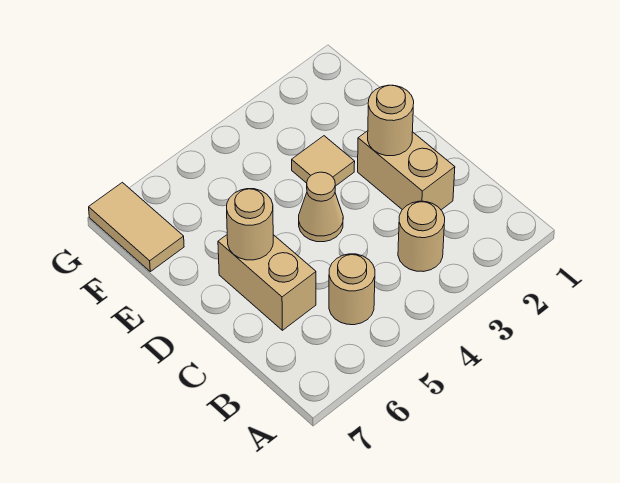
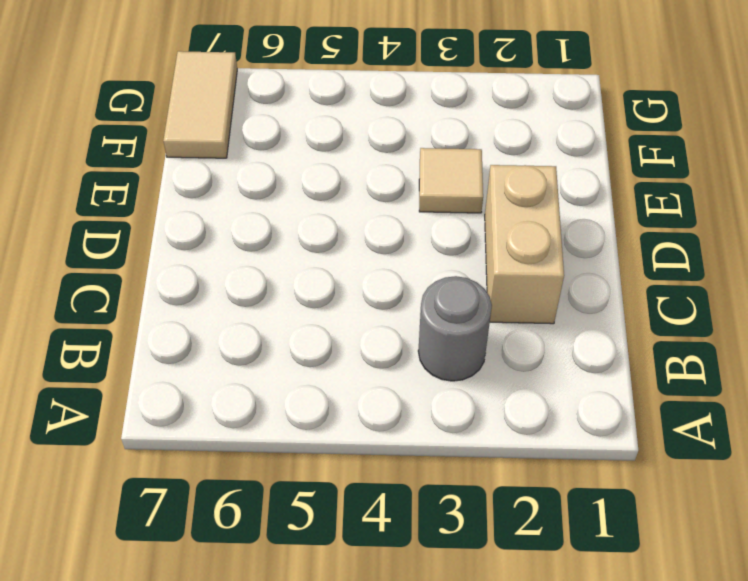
grey 1x1 round brick [418,276,492,381] -> tan 1x1 round brick [398,201,445,272]
none -> tan 1x1 round brick [329,254,375,325]
none -> tan 1x2 brick [218,235,316,330]

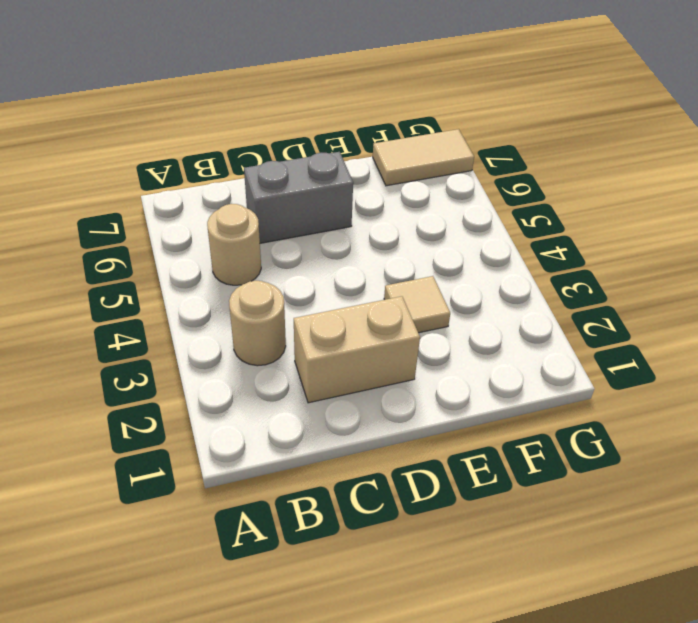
grey 1x2 brick [244,152,353,243] -> tan 1x2 brick [218,235,316,330]
none -> tan 1x1 cone [299,172,343,242]
none -> tan 1x1 round brick [368,85,414,156]

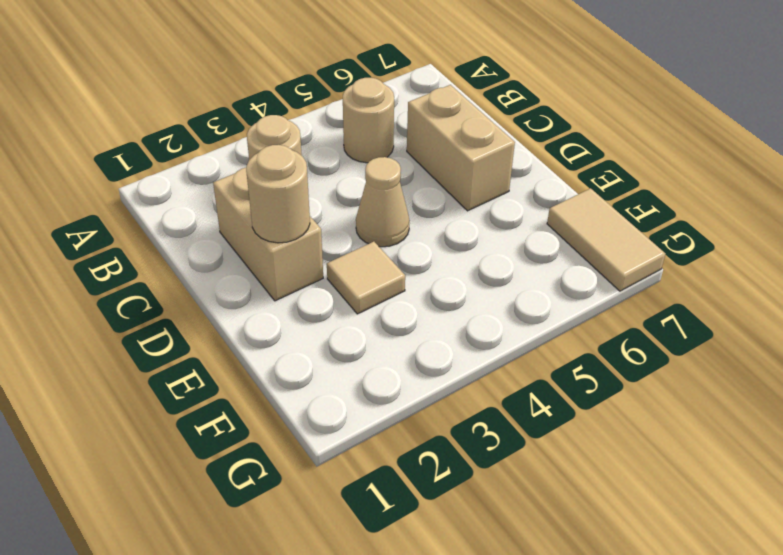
none -> tan 1x1 round brick [227,189,273,260]

